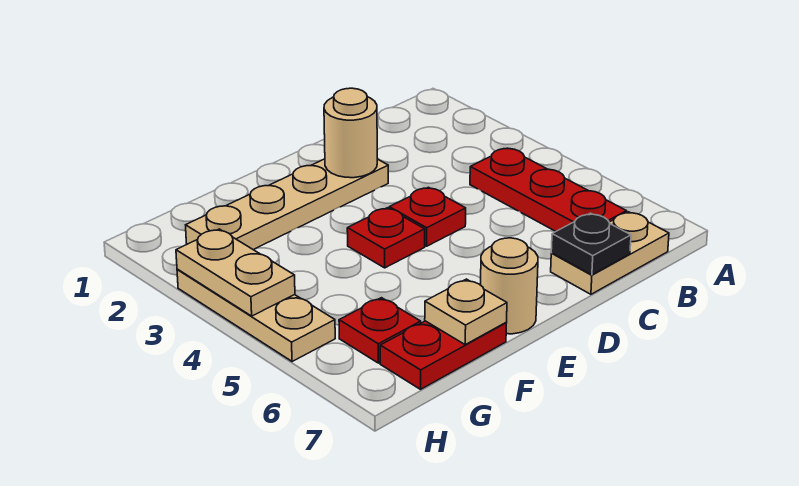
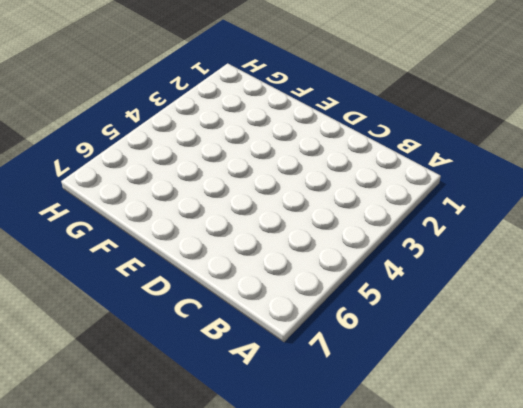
none -> red 1x3 plate [470,148,626,232]
none -> tan 1x2 plate [551,212,669,294]
none -> tan 1x4 plate [186,159,388,249]

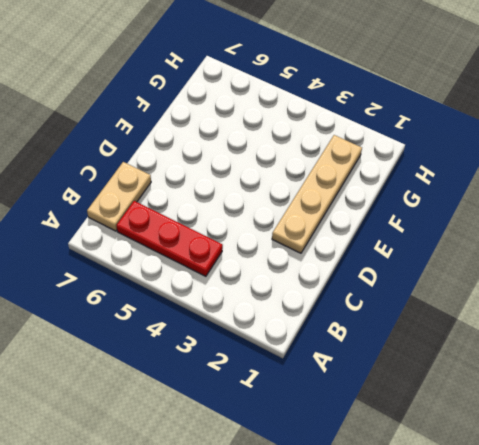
none -> red 1x1 plate [389,187,466,246]
none -> red 1x1 plate [347,208,425,268]
none -> tan 1x1 round brick [481,238,538,334]

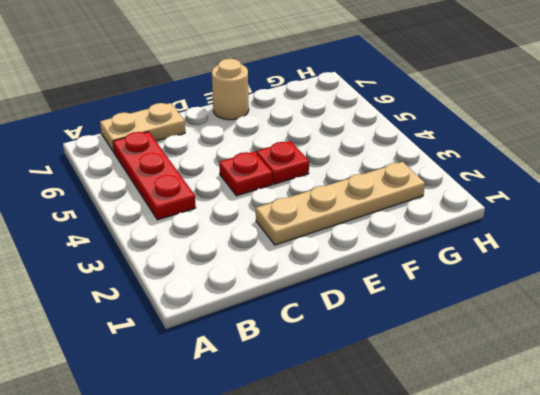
none -> red 1x2 plate [380,321,506,389]
none -> red 1x1 plate [339,298,421,363]
none -> tan 1x3 plate [177,269,335,362]

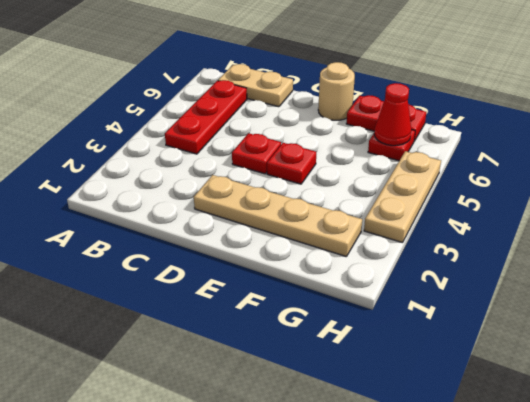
red 1x1 cone [374,83,411,146] -> none
none -> black 1x1 plate [551,213,631,275]
none -> tan 1x1 round brick [324,88,377,178]
none -> tan 1x1 plate [425,279,507,345]

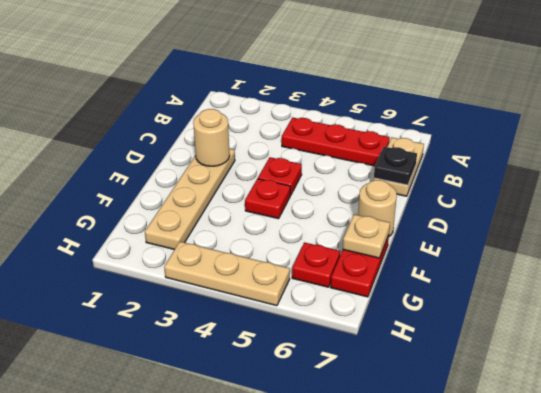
none -> tan 1x2 plate [176,229,295,316]

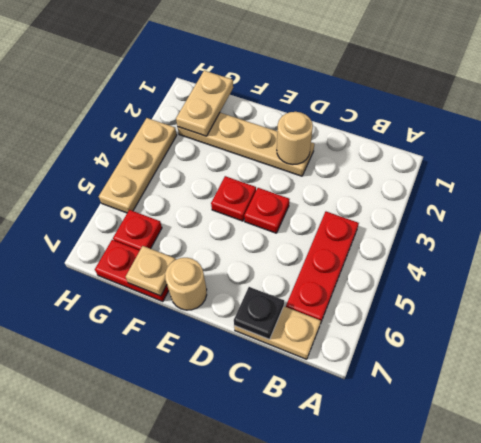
tan 1x2 plate [176,71,233,136] -> tan 1x2 plate moved to [176,229,295,316]

